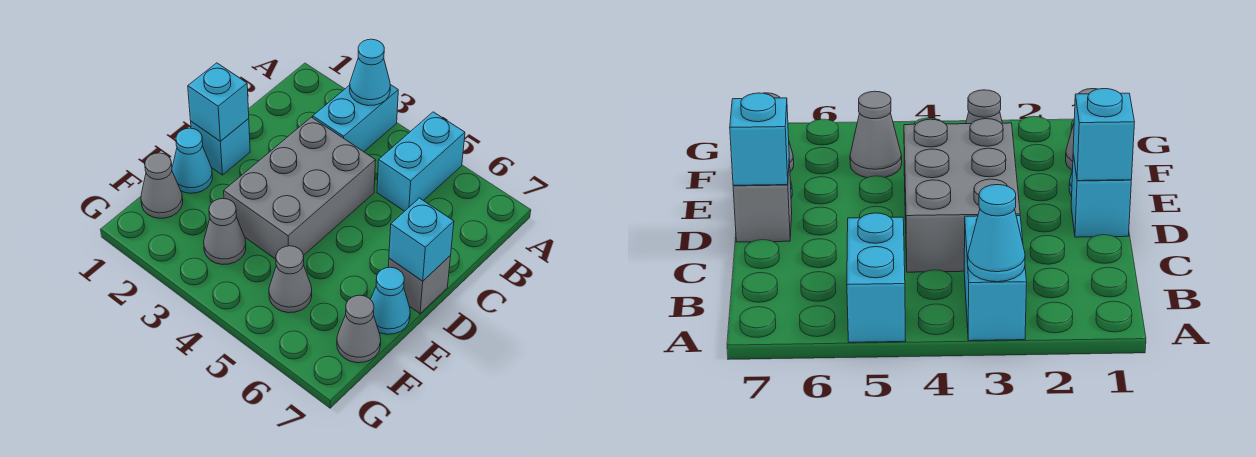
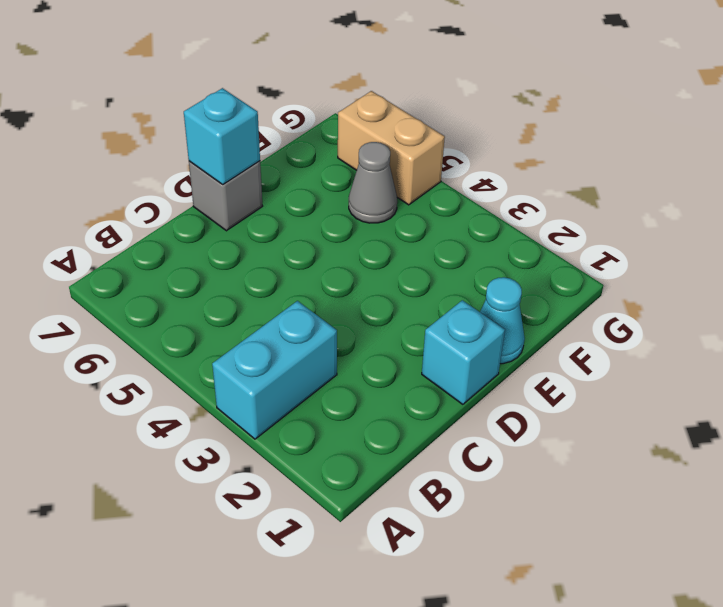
tan 1x2 brick [338,91,445,205] -> none
none -> cyan 1x2 brick [377,112,465,211]
none -> grey 2x3 brick [224,117,376,259]
none -> cyan 1x1 cone [371,267,410,334]

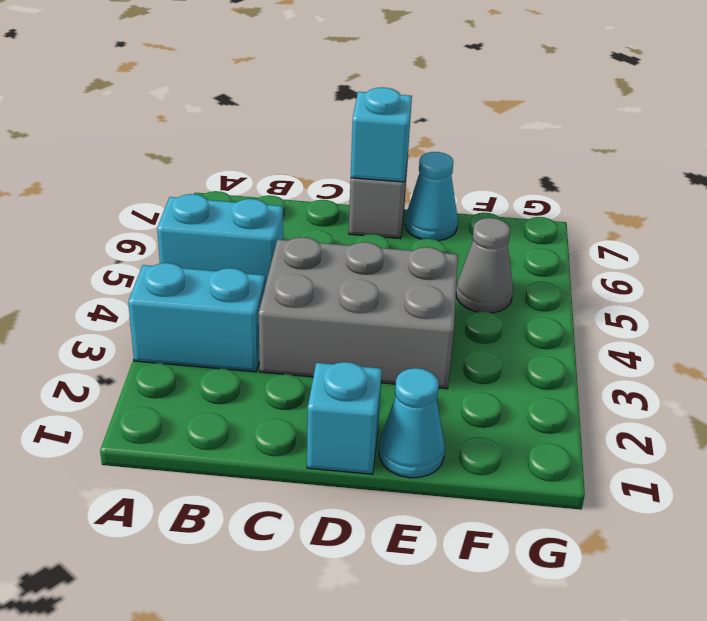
none -> grey 1x1 cone [141,153,183,218]
none -> grey 1x1 cone [204,199,246,265]
none -> grey 1x1 cone [337,295,381,363]

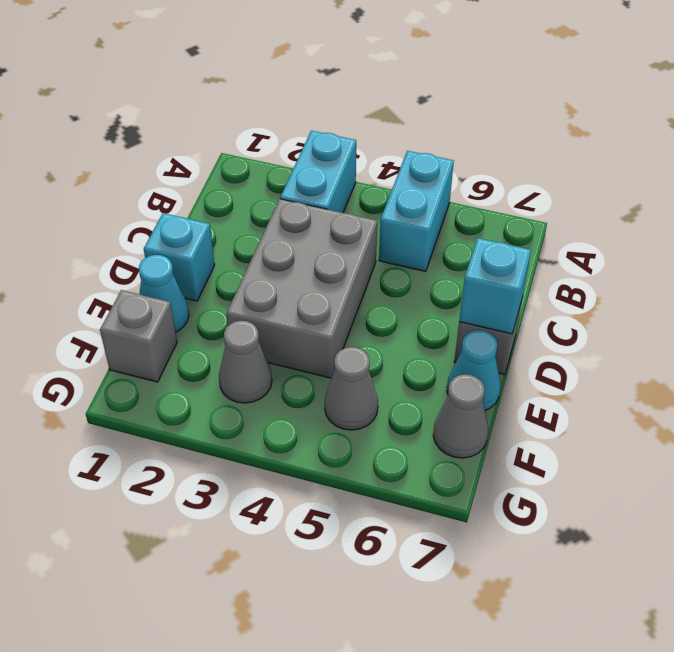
grey 1x1 brick [100,290,177,382] -> grey 1x1 cone [141,153,183,218]
none -> cyan 1x1 cone [350,39,390,106]
none -> cyan 1x1 brick [188,63,249,141]

